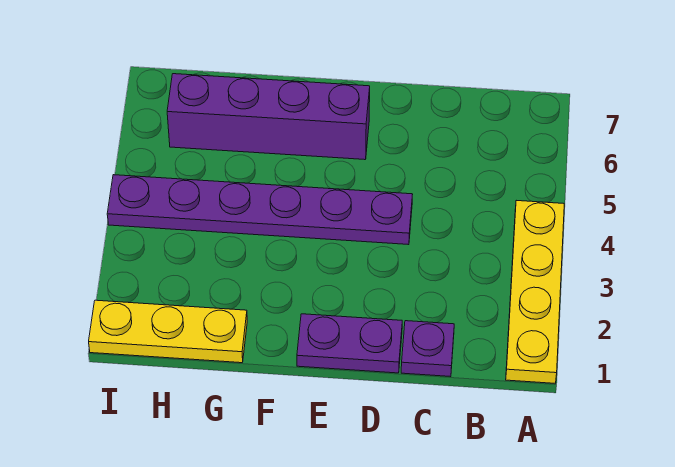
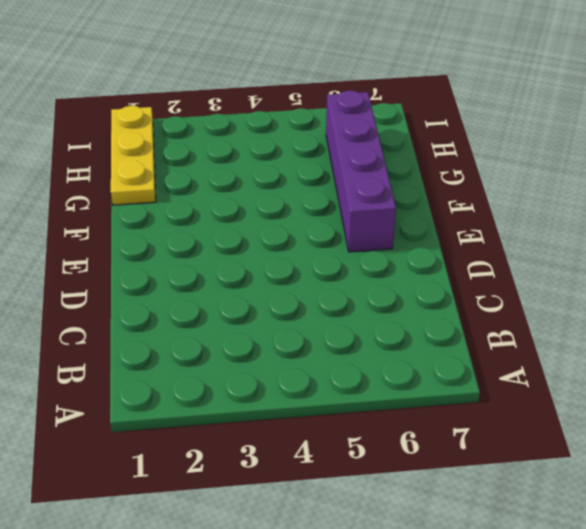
none -> yellow 1x4 plate [506,200,564,383]
none -> purple 1x1 plate [401,321,454,377]

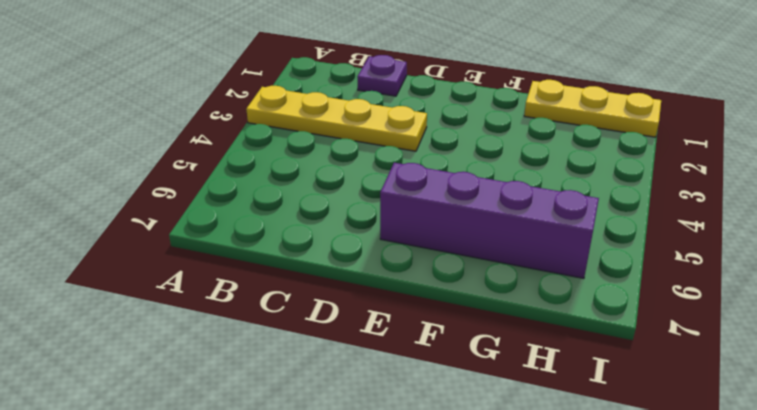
yellow 1x4 plate [246,86,427,151] -> yellow 1x4 plate turned to [506,200,564,383]
none -> purple 1x2 plate [297,314,402,373]
none -> purple 1x6 plate [107,175,413,245]

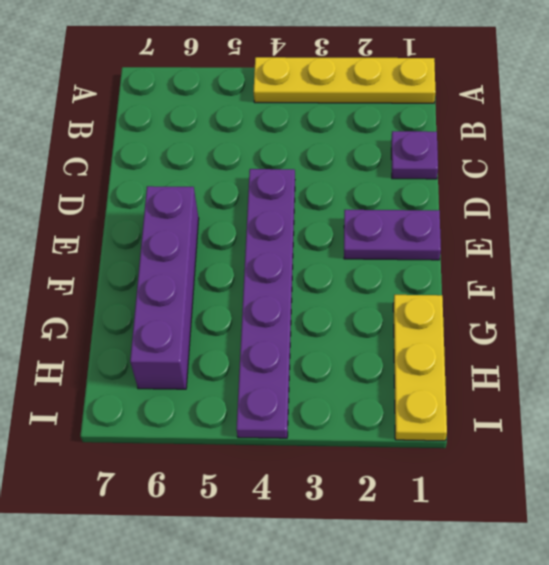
purple 1x2 plate [344,210,441,260] -> purple 1x2 plate turned to [297,314,402,373]

